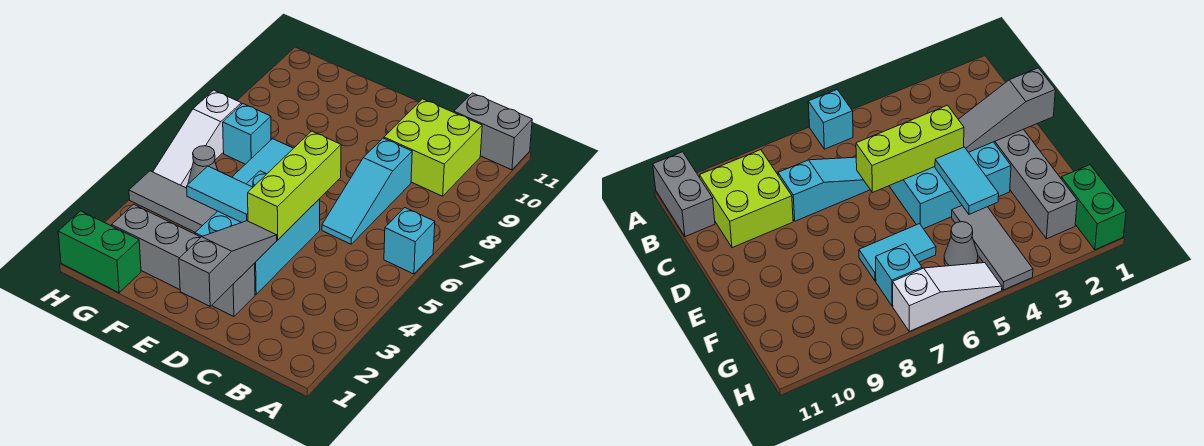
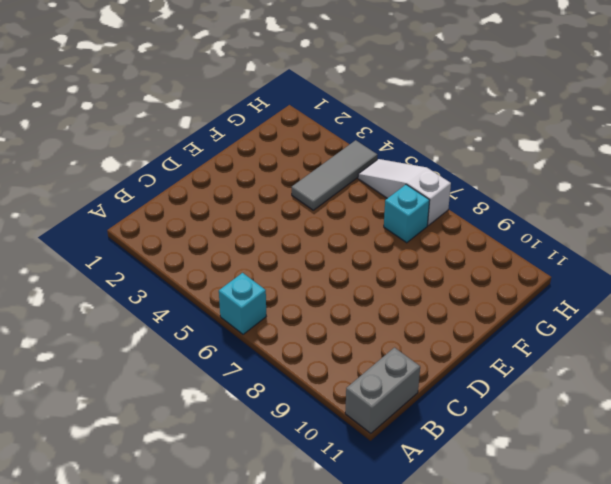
none -> lime 2x2 brick [384,99,482,196]
none -> cyan 1x3 slope [322,138,412,244]
none -> grey 1x4 brick [112,204,255,317]

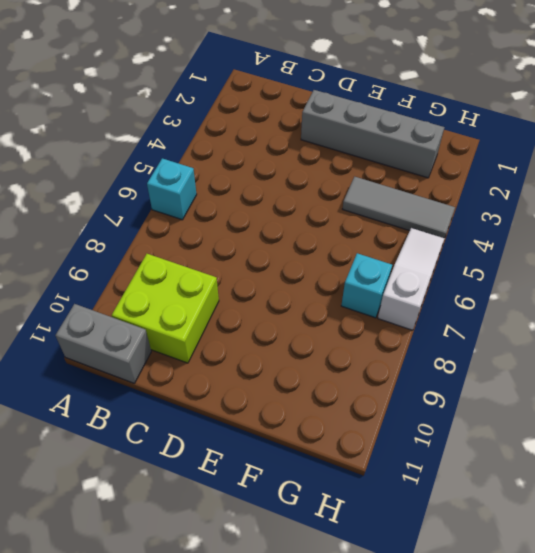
none -> cyan 1x3 slope [322,138,412,244]
none -> cyan 2x3 brick [195,171,320,294]
none -> cyan 1x2 tile [232,139,293,184]

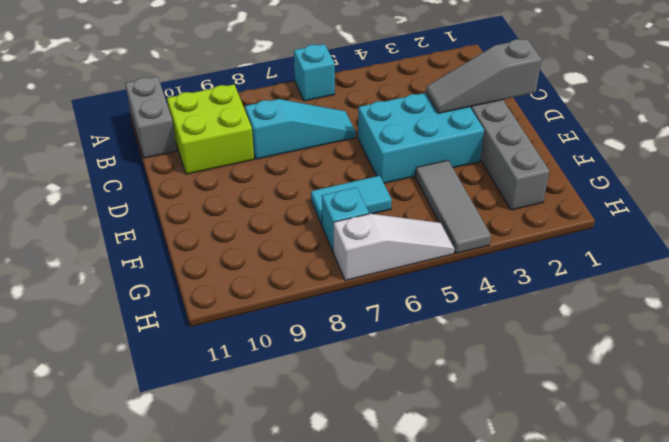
none -> green 1x2 brick [58,211,141,293]
none -> grey 1x1 cone [188,146,217,184]
none -> lime 1x3 brick [248,131,341,240]

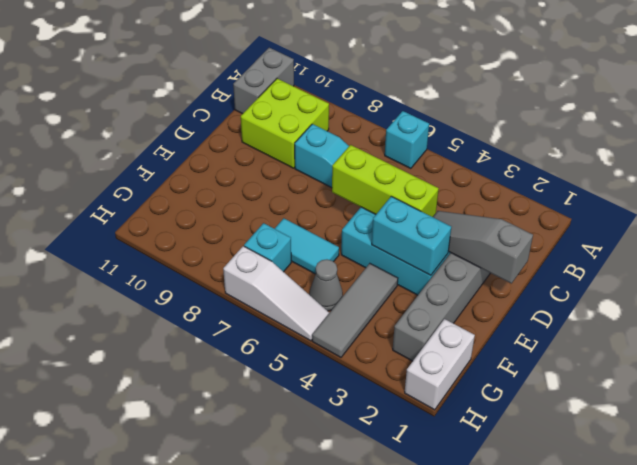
cyan 1x2 brick [372,196,451,275] -> cyan 1x2 tile [187,166,253,223]
white 1x2 brick [405,319,475,410] -> green 1x2 brick [58,211,141,293]

